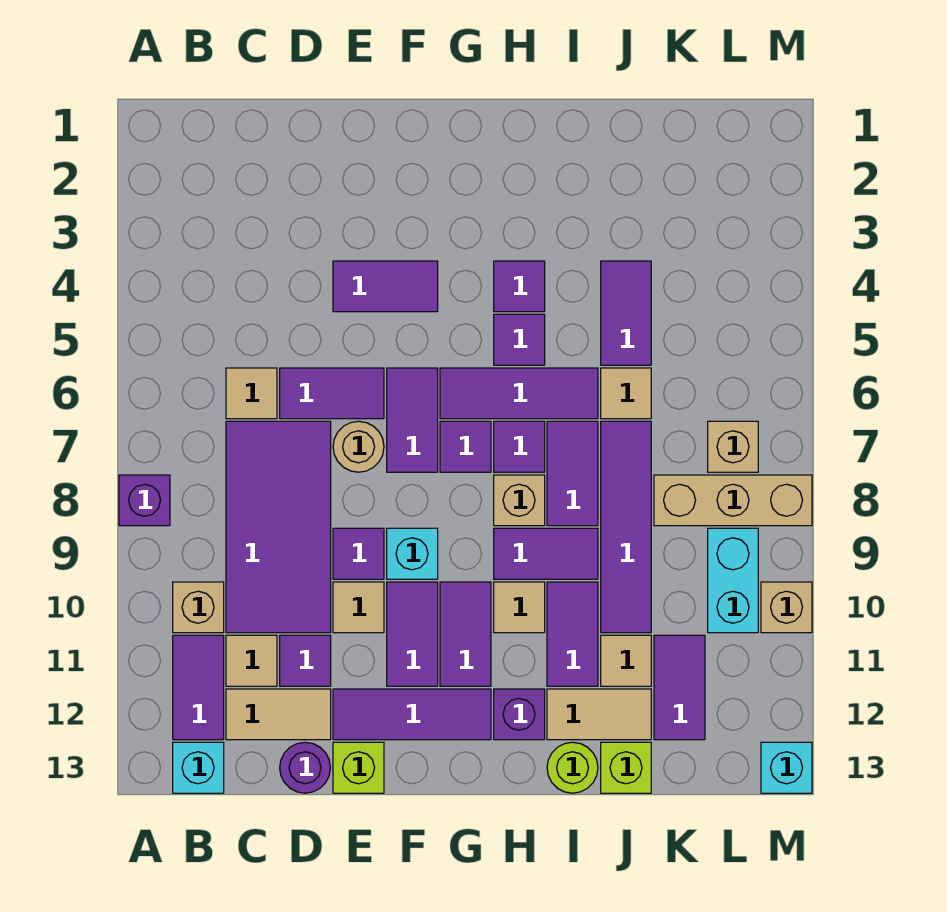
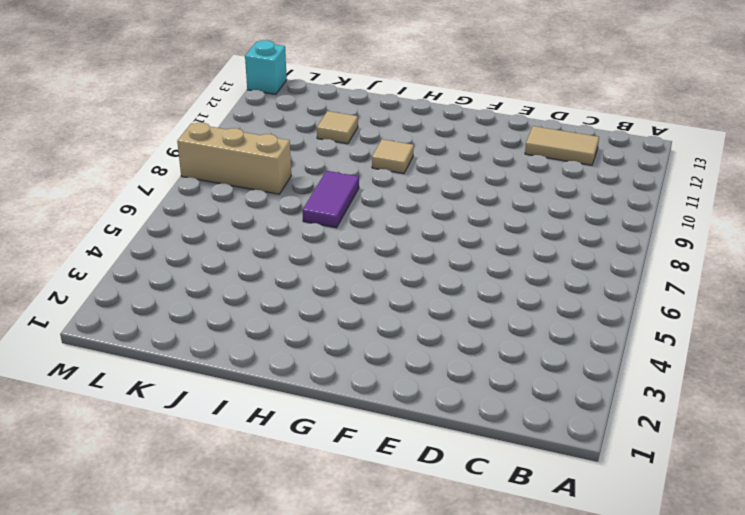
none -> purple 1x1 brick [119,475,170,526]
none -> tan 1x1 brick [173,582,224,633]
none -> purple 1x2 tile [173,635,224,740]
none -> cyan 1x1 brick [173,742,224,793]

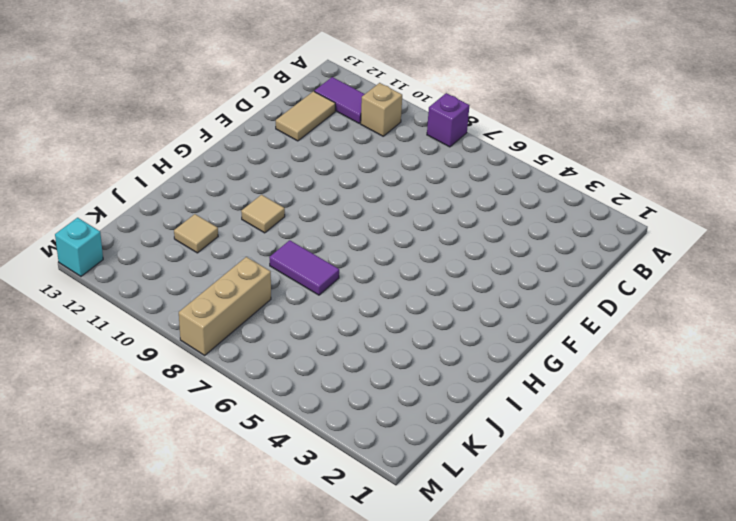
none -> cyan 1x1 brick [173,742,224,793]
none -> tan 1x1 tile [226,368,277,419]
none -> purple 2x4 tile [226,421,331,633]
none -> tan 1x1 tile [226,635,277,686]

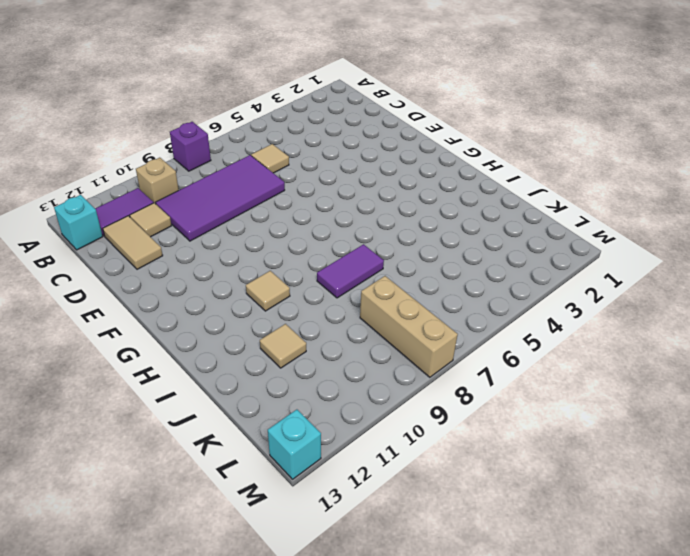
none -> purple 1x2 tile [280,368,384,419]
none -> purple 1x1 tile [280,635,331,686]
none -> purple 1x1 round brick [280,742,330,793]
none -> purple 1x2 tile [333,261,438,312]

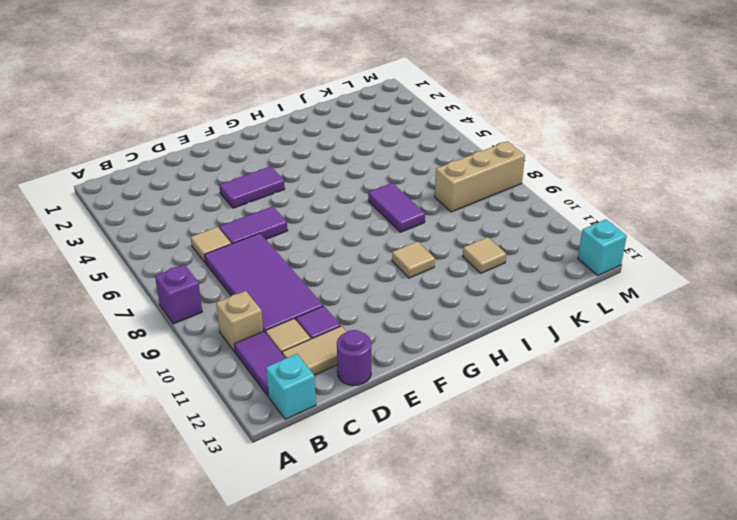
none -> tan 1x1 round brick [333,421,384,472]
none -> purple 1x1 tile [333,528,384,579]
none -> tan 1x1 tile [333,582,384,633]
none -> purple 1x3 tile [333,689,491,740]

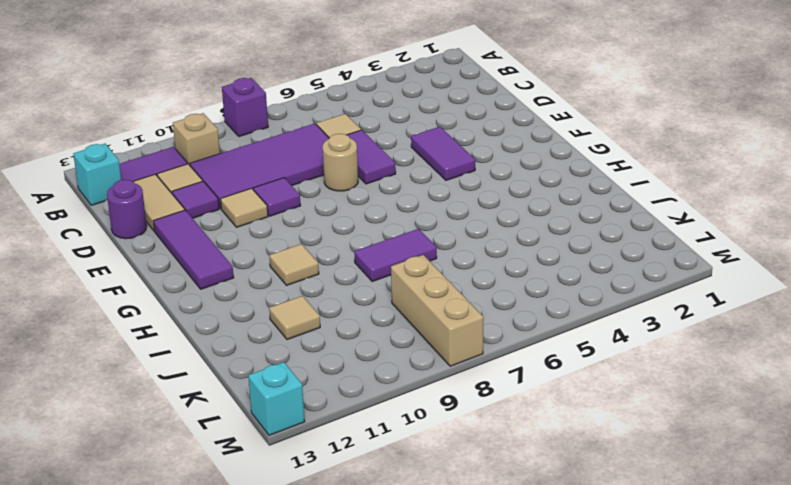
none -> lime 1x1 brick [333,742,384,793]
none -> purple 1x2 tile [387,368,438,472]
none -> cyan 1x1 brick [387,528,438,579]
none -> purple 1x2 tile [387,582,438,686]

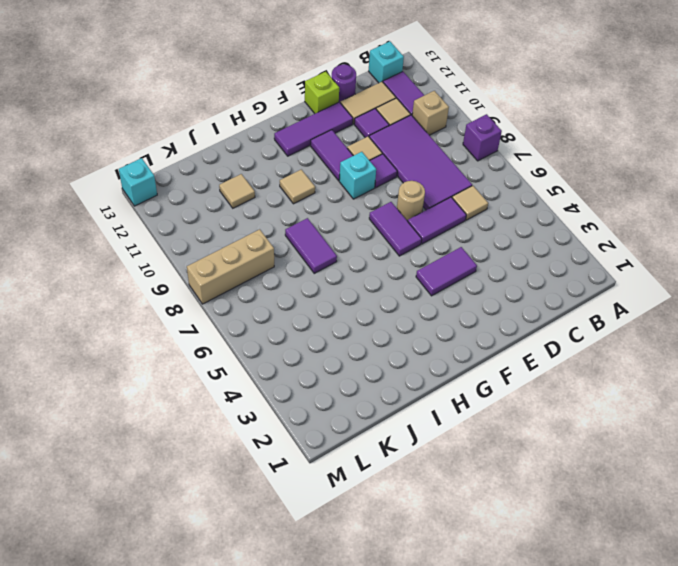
none -> purple 1x3 tile [440,368,598,419]
none -> purple 1x1 tile [440,421,491,472]
none -> purple 1x2 tile [440,582,491,686]
none -> purple 1x1 tile [494,261,545,312]

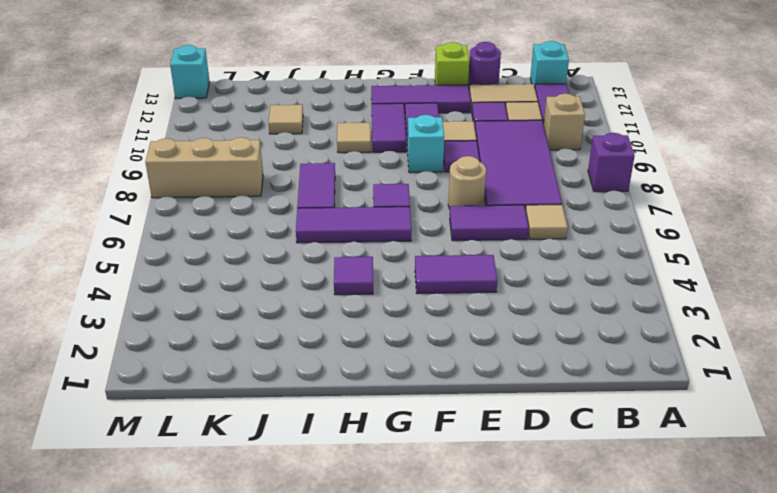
none -> purple 1x2 tile [387,368,438,472]
none -> purple 1x1 tile [494,314,545,365]
none -> purple 1x1 tile [494,421,545,472]
none -> tan 1x1 brick [494,475,545,526]

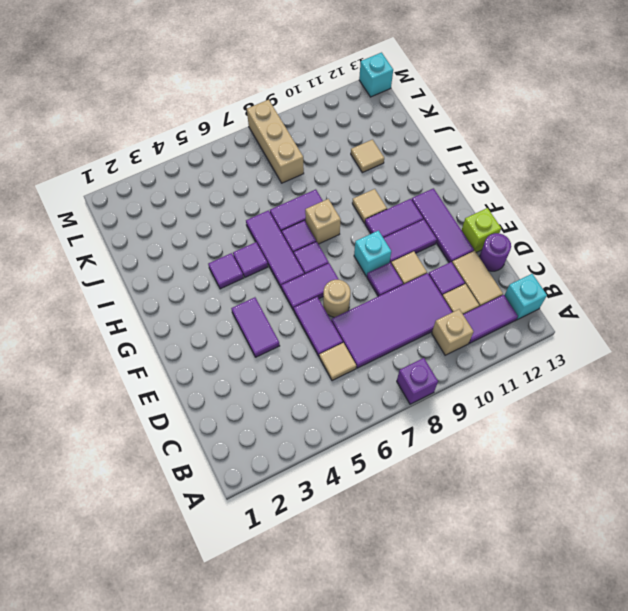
none -> purple 1x2 tile [494,528,598,579]
none -> purple 1x1 brick [494,689,545,740]
none -> purple 1x2 tile [547,582,598,686]
none -> tan 1x2 tile [547,689,651,740]

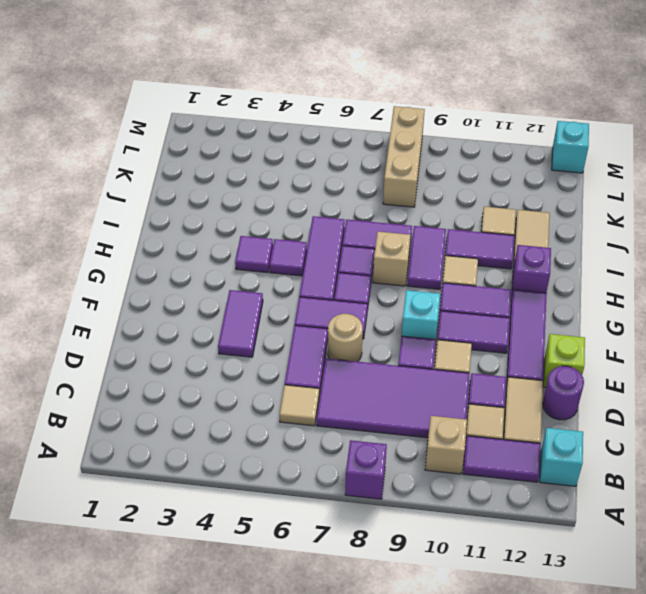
none -> lime 1x1 round brick [547,742,598,793]
none -> purple 1x2 tile [601,261,651,365]
none -> tan 1x1 tile [601,368,651,419]
none -> purple 1x4 tile [601,421,651,633]

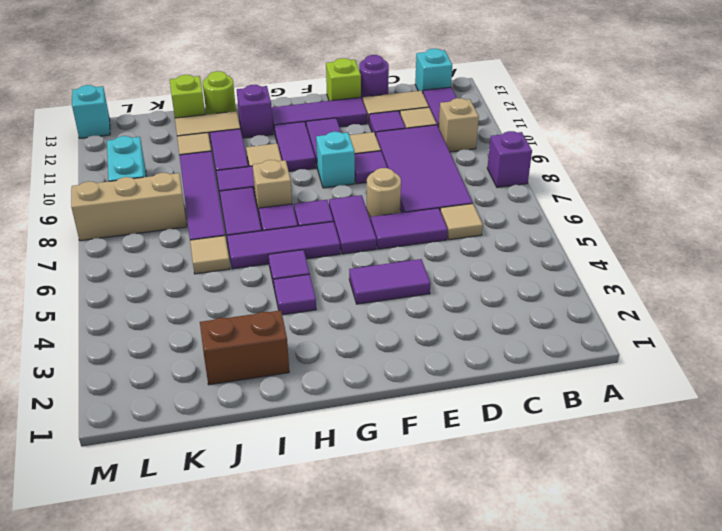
brown 1x2 brick [200,310,289,385] -> none
none -> purple 1x2 tile [601,261,651,365]
none -> purple 1x2 tile [654,635,705,740]
none -> tan 1x1 brick [708,421,758,472]
none -> tan 1x1 brick [761,582,812,633]

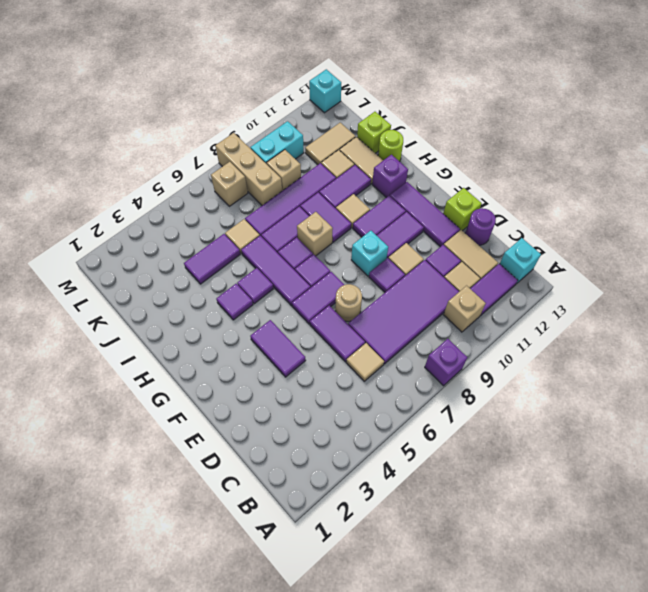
tan 1x1 brick [267,150,301,191] -> tan 1x1 brick moved to [761,582,812,633]
tan 1x2 tile [305,123,356,164] -> purple 1x2 tile [654,635,705,740]

